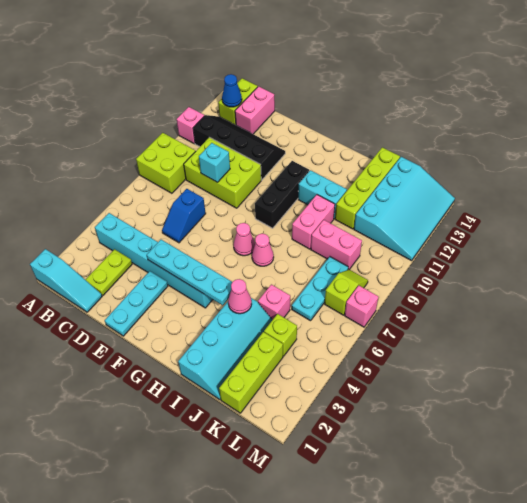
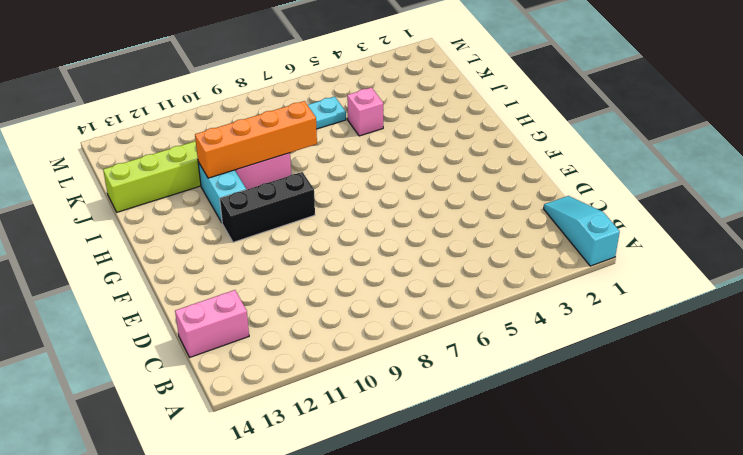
orange 1x4 brick [195,101,317,178] -> none
none -> lime 2x2 brick [136,133,196,193]
none -> pink 1x1 brick [177,107,204,144]
none -> cyan 1x6 brick [95,213,213,308]
none -> black 2x4 slope [193,115,285,180]

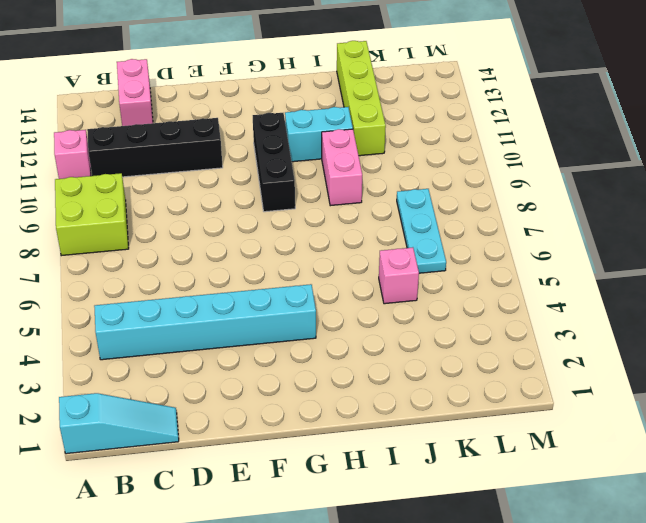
none -> lime 1x2 brick [218,78,258,125]
none -> lime 1x2 plate [85,249,132,295]
none -> lime 2x3 brick [184,137,261,208]
none -> blue 1x2 slope [162,189,206,243]

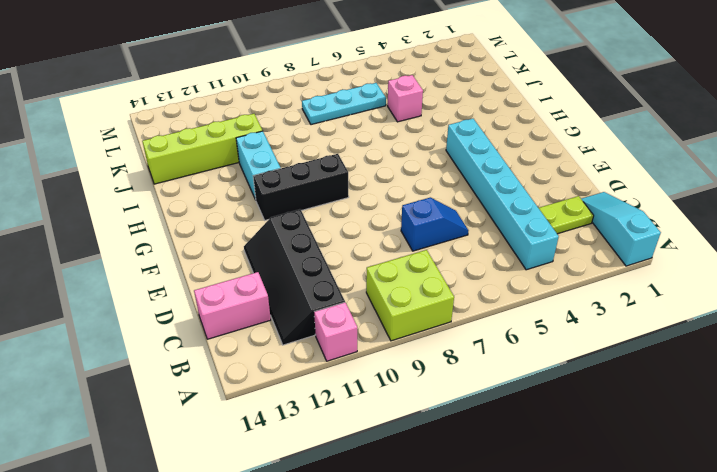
none -> lime 1x2 brick [218,78,258,125]
none -> lime 2x3 brick [184,137,261,208]
none -> cyan 1x3 plate [105,271,168,336]
none -> pink 1x1 cone [233,223,255,256]

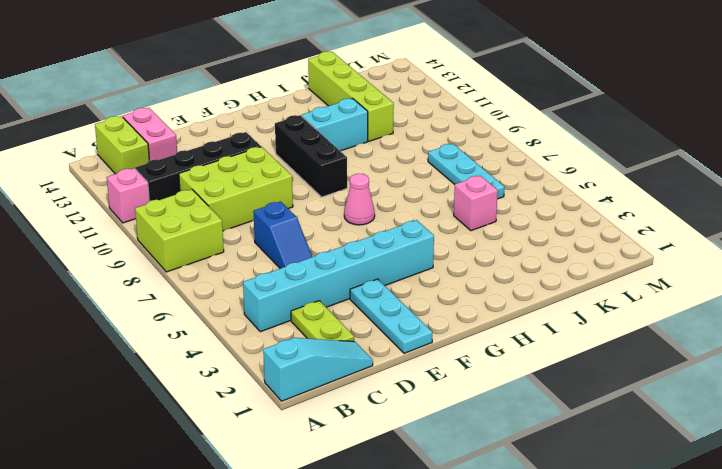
none -> pink 1x1 cone [252,234,274,266]
none -> cyan 2x4 slope [178,298,272,400]
none -> pink 1x2 brick [292,195,335,249]
none -> pink 1x2 brick [311,220,362,270]

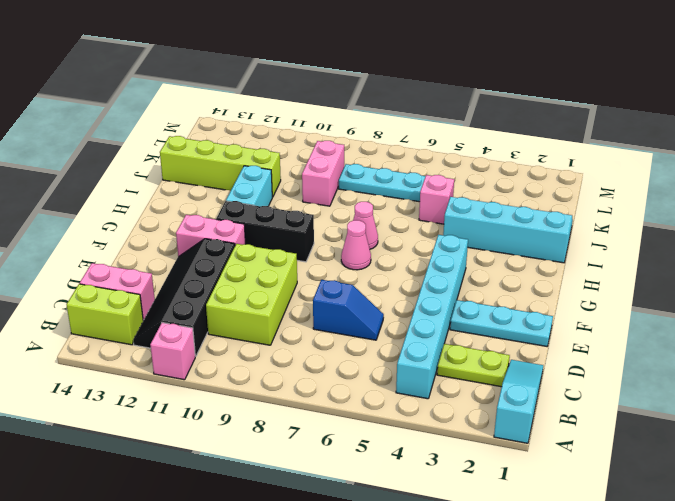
pink 1x2 brick [176,215,245,257] -> pink 1x2 brick moved to [292,195,335,249]
none -> lime 2x2 brick [136,133,196,193]
none -> lime 1x3 brick [219,332,283,413]
none -> lime 1x1 brick [264,314,297,356]
none -> cyan 3x4 slope [354,157,455,261]

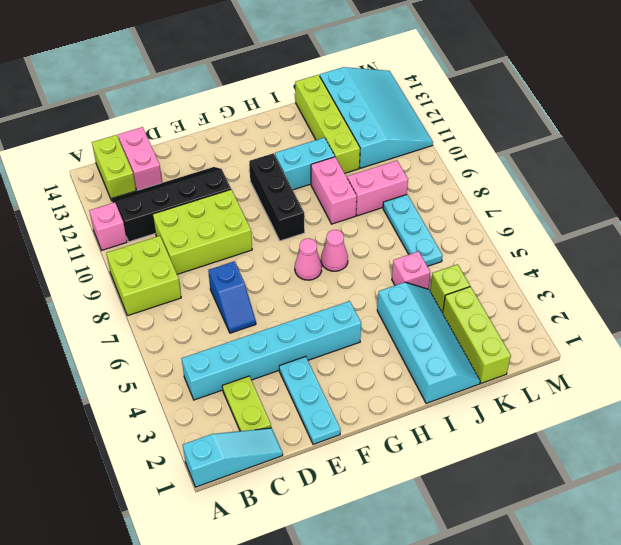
none -> lime 1x2 slope [325,269,368,315]
none -> pink 1x1 brick [345,286,378,327]
none -> blue 1x1 cone [222,74,242,107]
none -> cyan 1x1 brick [199,143,230,182]

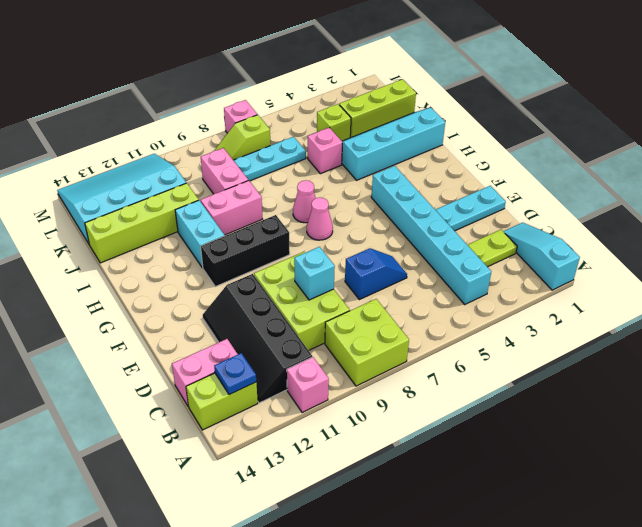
blue 1x1 plate [214,353,256,395] -> blue 1x1 cone [222,74,242,107]
none -> cyan 1x4 plate [147,240,232,305]
none -> pink 1x1 cone [228,279,252,314]

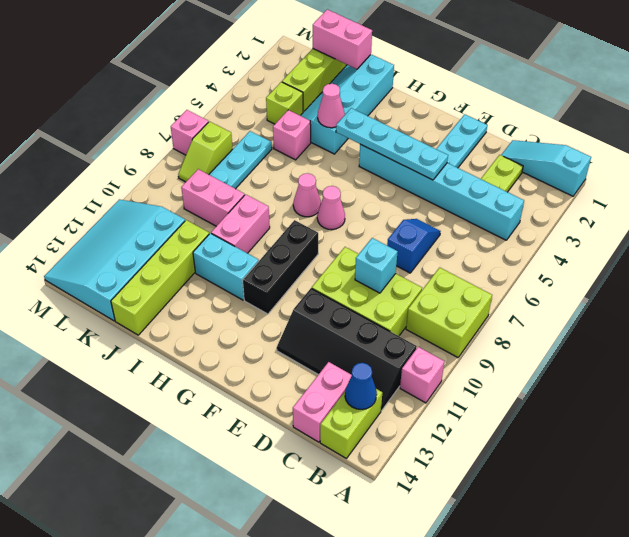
pink 1x2 brick [313,10,372,69] -> none

